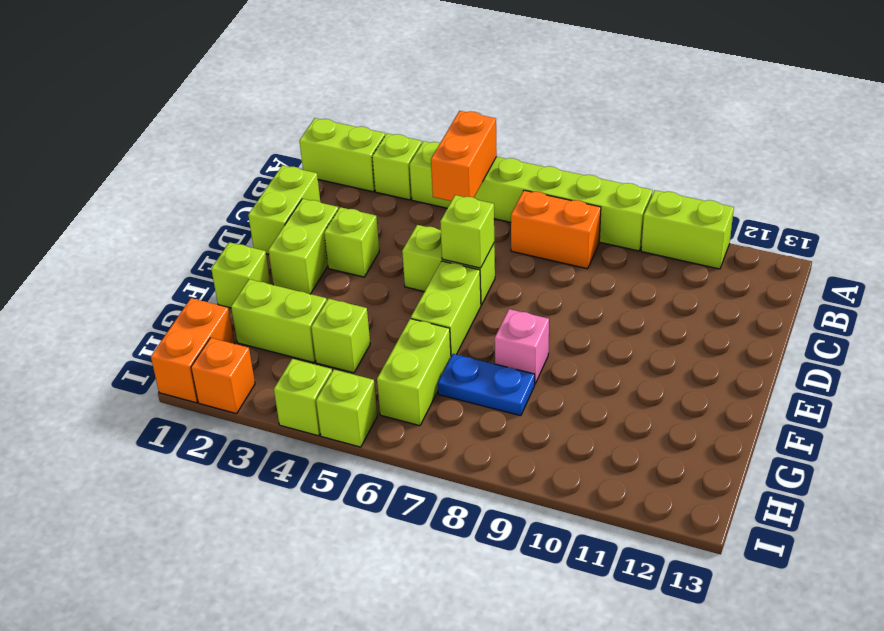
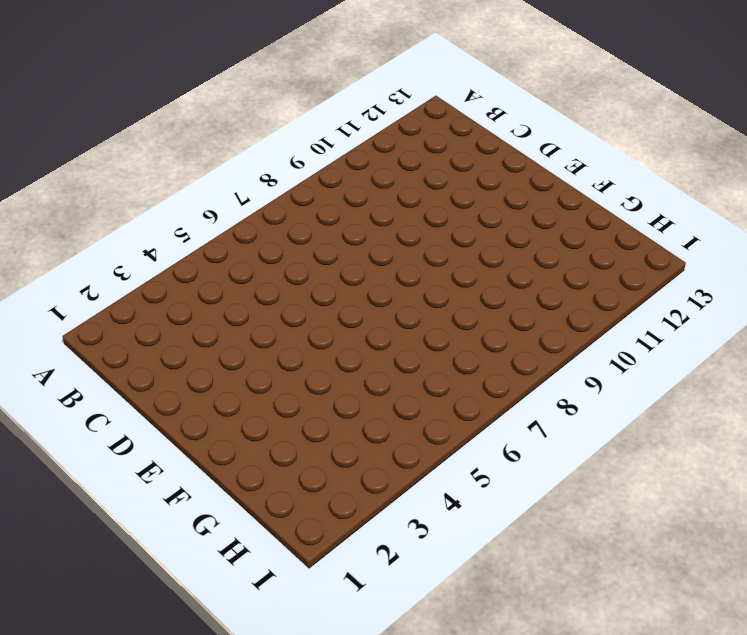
none -> lime 1x2 brick [299,118,385,192]
none -> lime 1x1 brick [372,134,422,200]
none -> lime 1x6 brick [410,141,653,251]

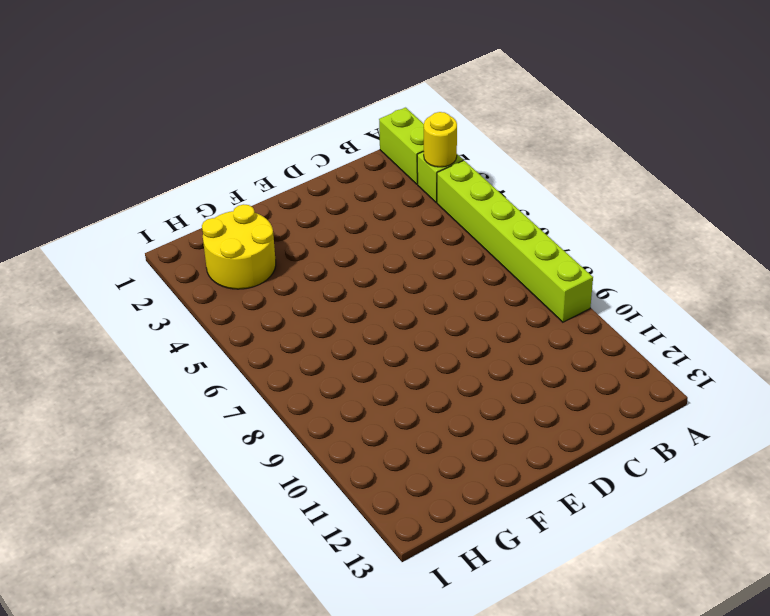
yellow 1x1 round brick [424,112,457,167] -> none
yellow 2x2 round brick [202,204,276,289] -> lime 1x2 brick [231,279,327,362]
none -> lime 1x2 brick [641,190,734,269]
none -> orange 1x2 brick [511,190,601,269]
none -> lime 1x2 brick [248,165,320,254]

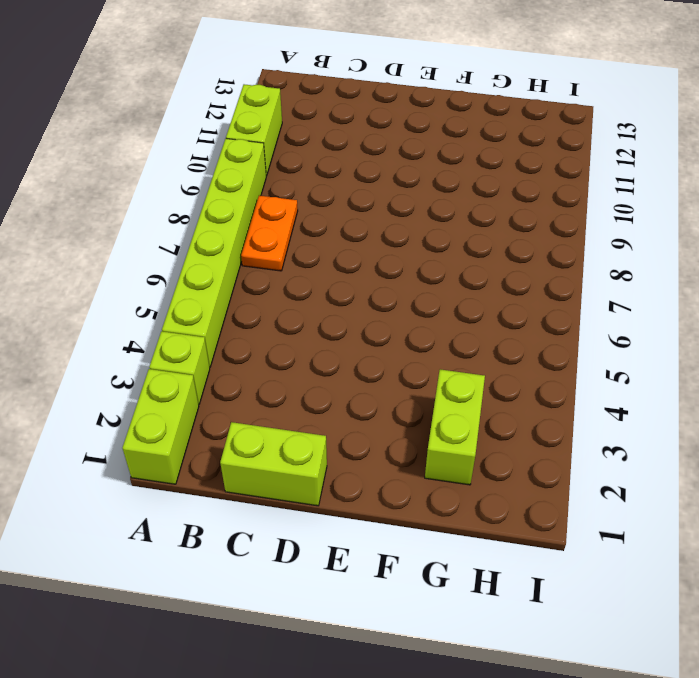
orange 1x2 plate [241,196,298,271] -> orange 1x2 brick [511,190,601,269]
none -> lime 1x2 brick [268,199,338,294]
none -> lime 1x1 brick [324,207,379,277]
none -> lime 1x2 brick [402,225,495,305]

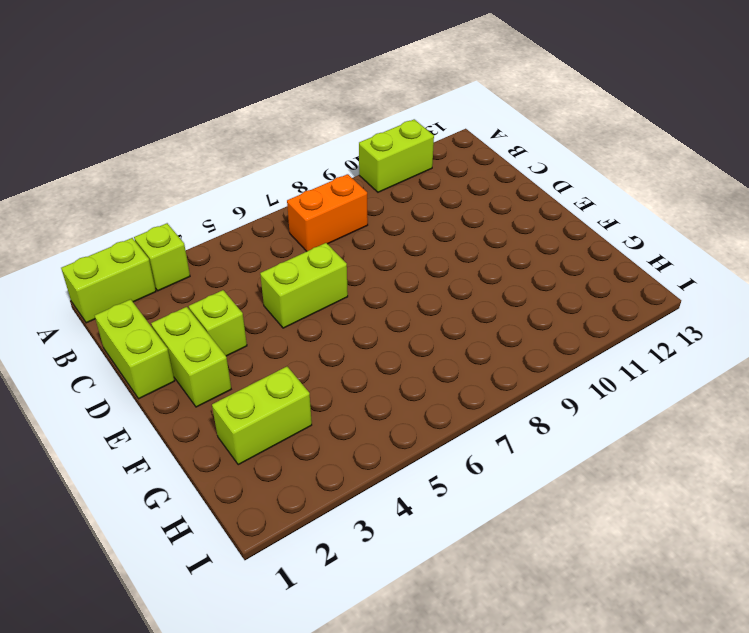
none -> lime 1x6 brick [410,141,653,251]
none -> lime 1x2 brick [411,261,481,356]
none -> lime 1x1 brick [211,242,270,308]

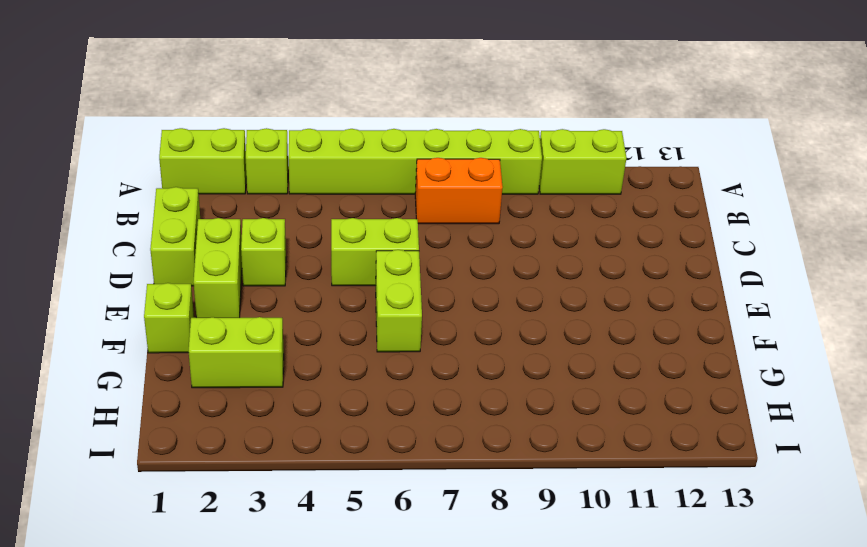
none -> pink 1x1 brick [495,309,549,384]
none -> lime 1x1 brick [311,299,370,373]
none -> lime 1x2 brick [377,319,451,426]

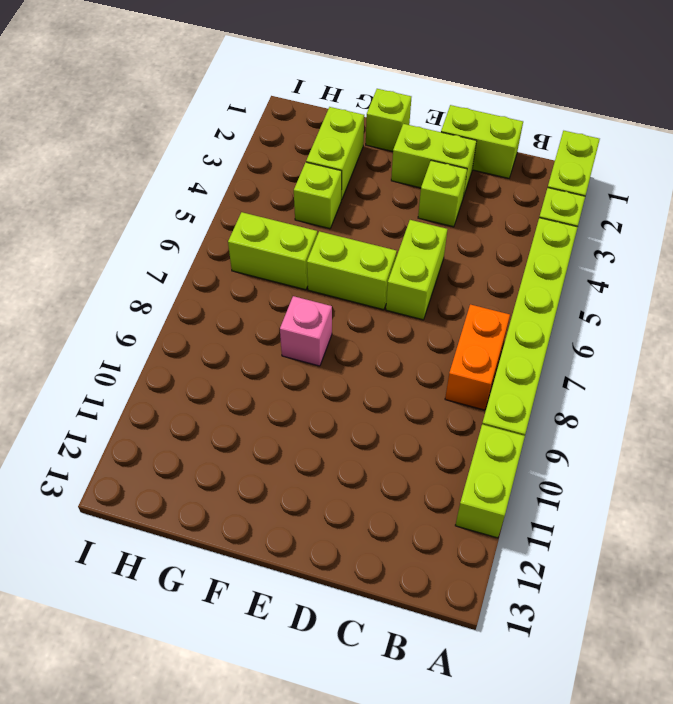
none -> blue 1x2 plate [438,354,535,416]
none -> orange 1x2 brick [151,298,235,403]
none -> orange 1x1 brick [191,338,255,414]

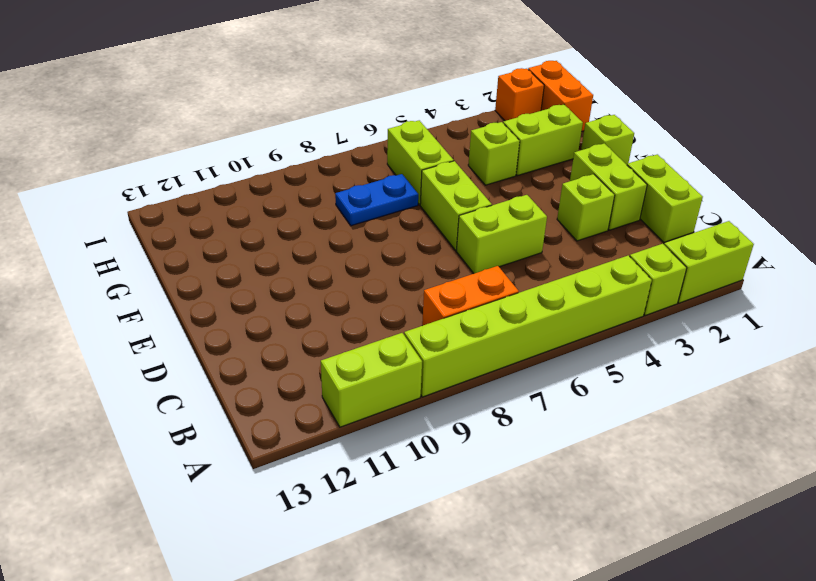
none -> pink 1x1 brick [495,309,549,384]
none -> lime 1x1 brick [274,359,332,436]
none -> lime 1x1 brick [316,370,377,447]

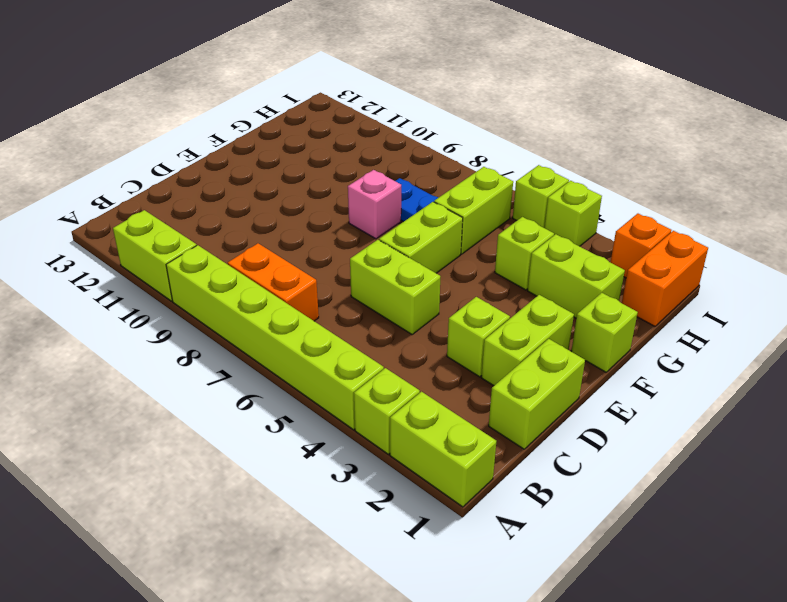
none -> orange 1x2 brick [431,111,497,201]
none -> lime 1x1 brick [440,195,494,268]

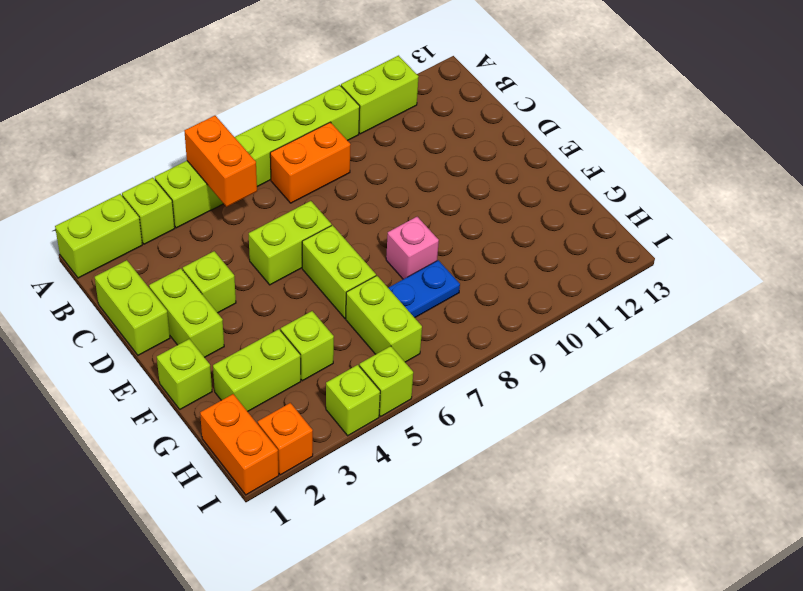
none -> lime 1x1 brick [440,195,494,268]

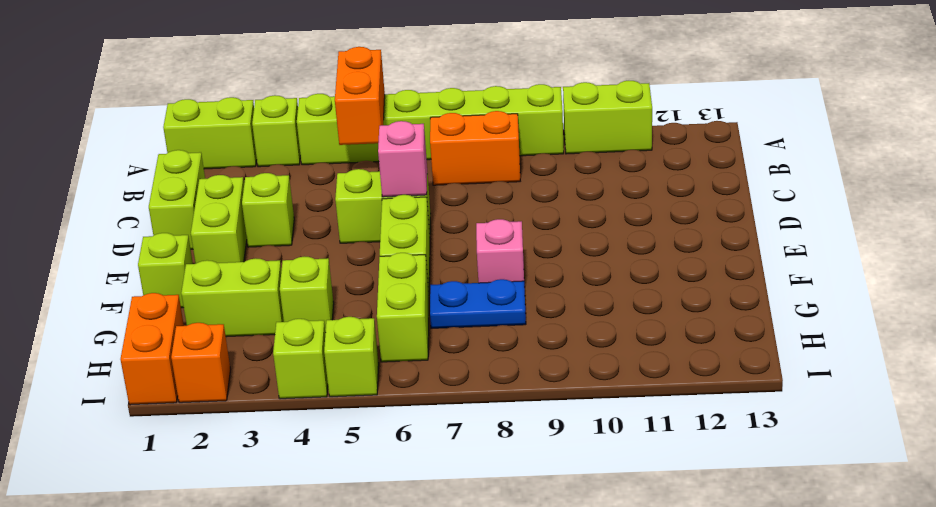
pink 1x1 brick [378,121,427,197] -> lime 1x1 brick [440,195,494,268]

